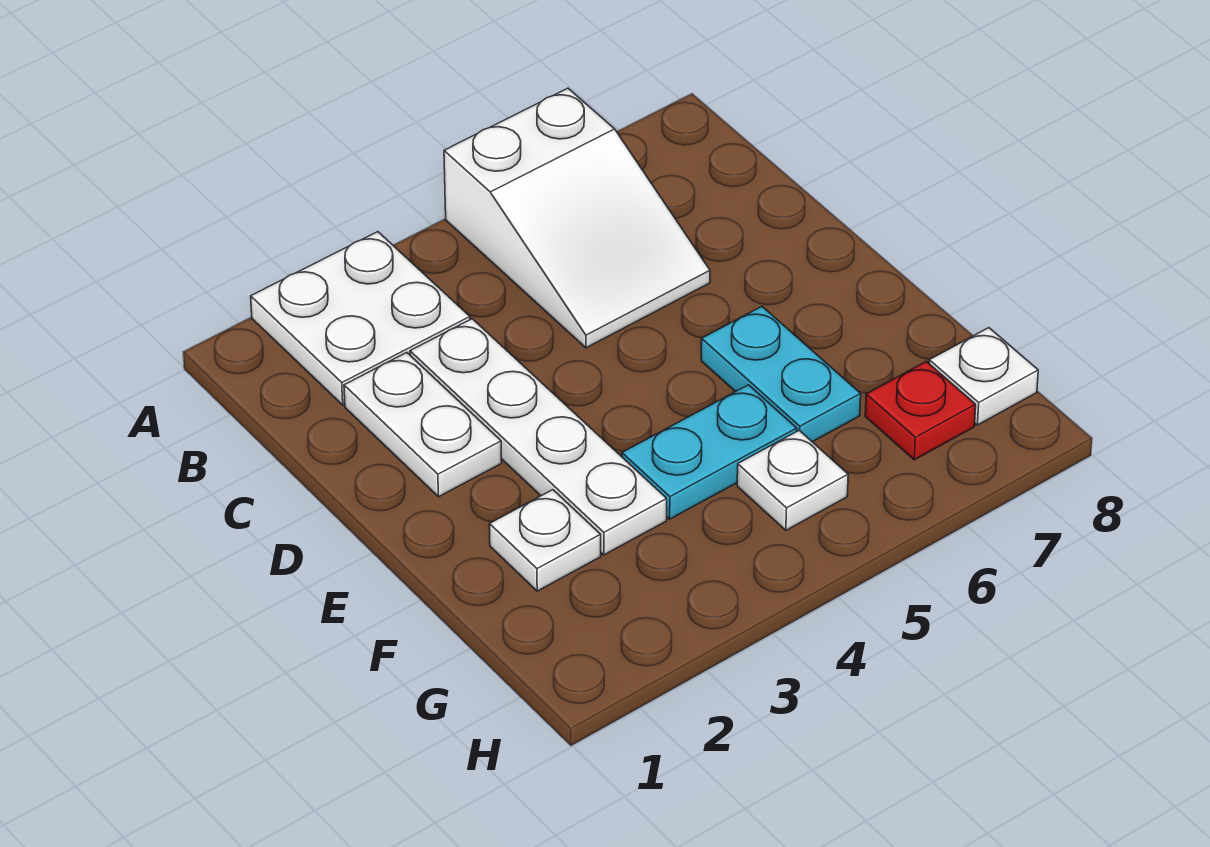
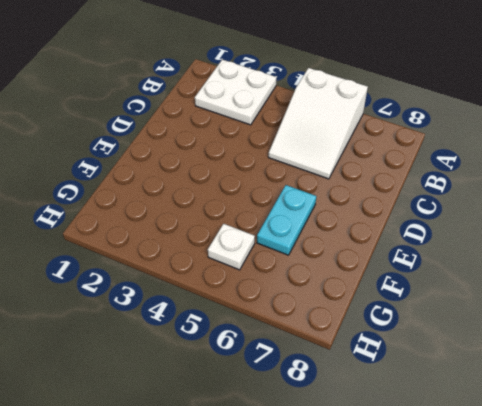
none -> white 1x2 plate [344,353,502,497]
none -> white 1x4 plate [410,319,667,555]

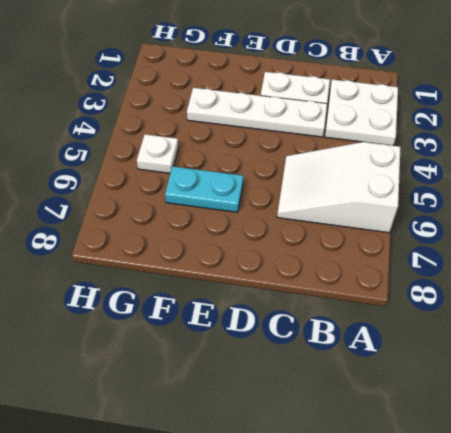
none -> white 1x1 plate [489,490,601,591]
none -> cyan 1x2 plate [622,385,797,519]

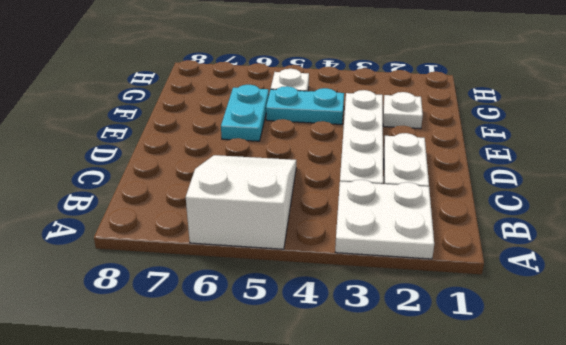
none -> red 1x1 plate [865,361,976,460]
none -> white 1x1 plate [929,328,1038,425]

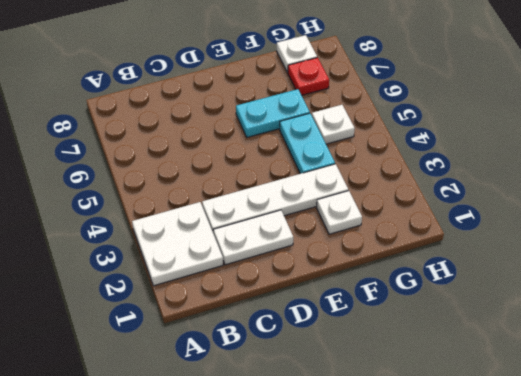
none -> white 2x3 slope [444,88,710,348]

